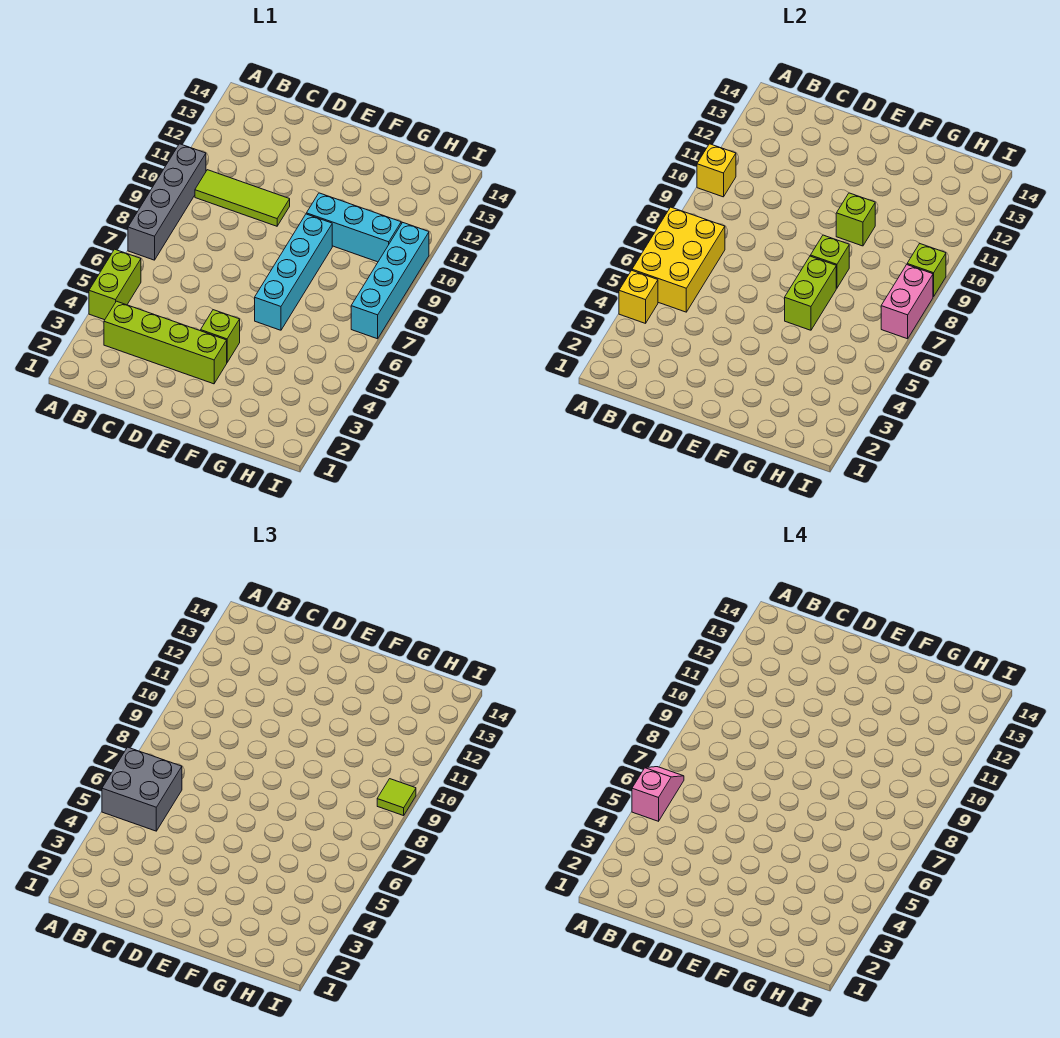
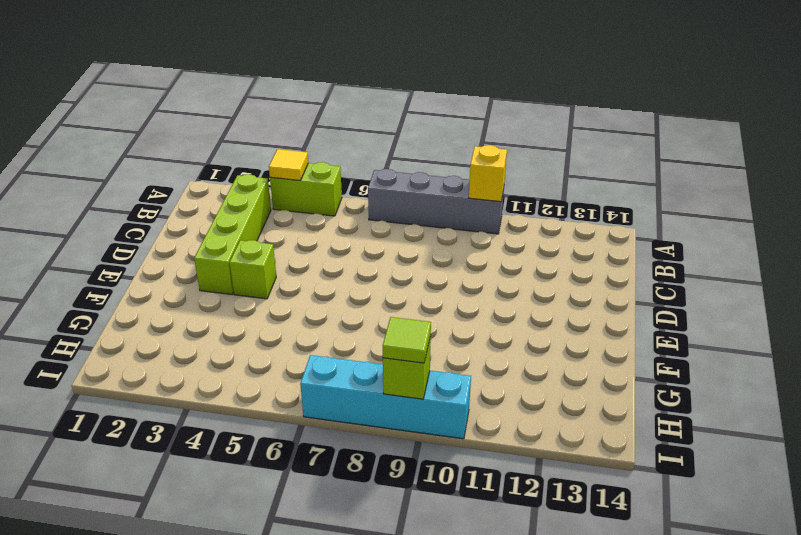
yellow 1x1 tile [269,149,308,181] -> yellow 1x1 brick [619,270,658,323]
none -> lime 1x3 tile [195,170,290,226]
none -> cyan 1x4 brick [255,214,332,330]
none -> cyan 1x3 brick [306,193,401,262]

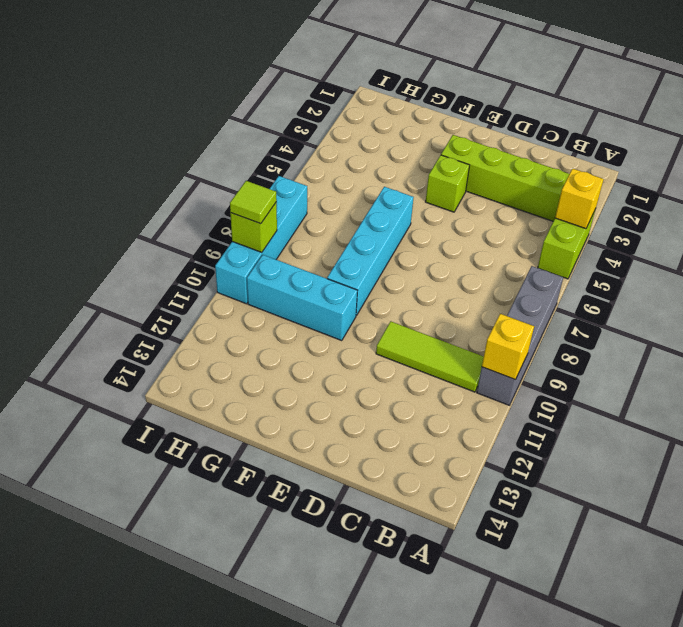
none -> yellow 2x3 brick [632,207,725,312]
none -> lime 1x2 brick [785,256,836,330]
none -> lime 1x1 brick [810,235,849,288]

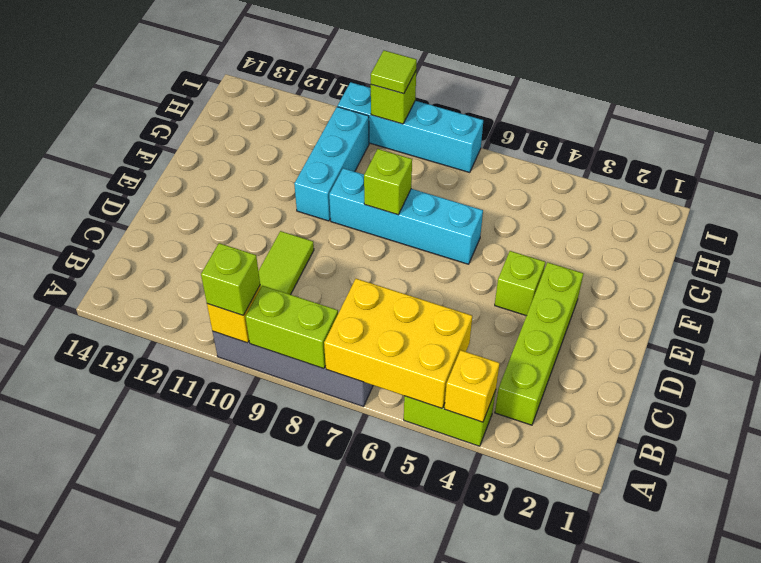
lime 1x2 brick [246,286,338,369] -> lime 1x2 brick moved to [785,256,836,330]
lime 1x1 brick [201,243,260,315] -> lime 1x1 brick moved to [836,193,875,246]
none -> pink 1x2 brick [881,265,933,339]
none -> grey 2x2 brick [102,747,182,831]
none -> pink 1x2 slope [632,767,684,821]

